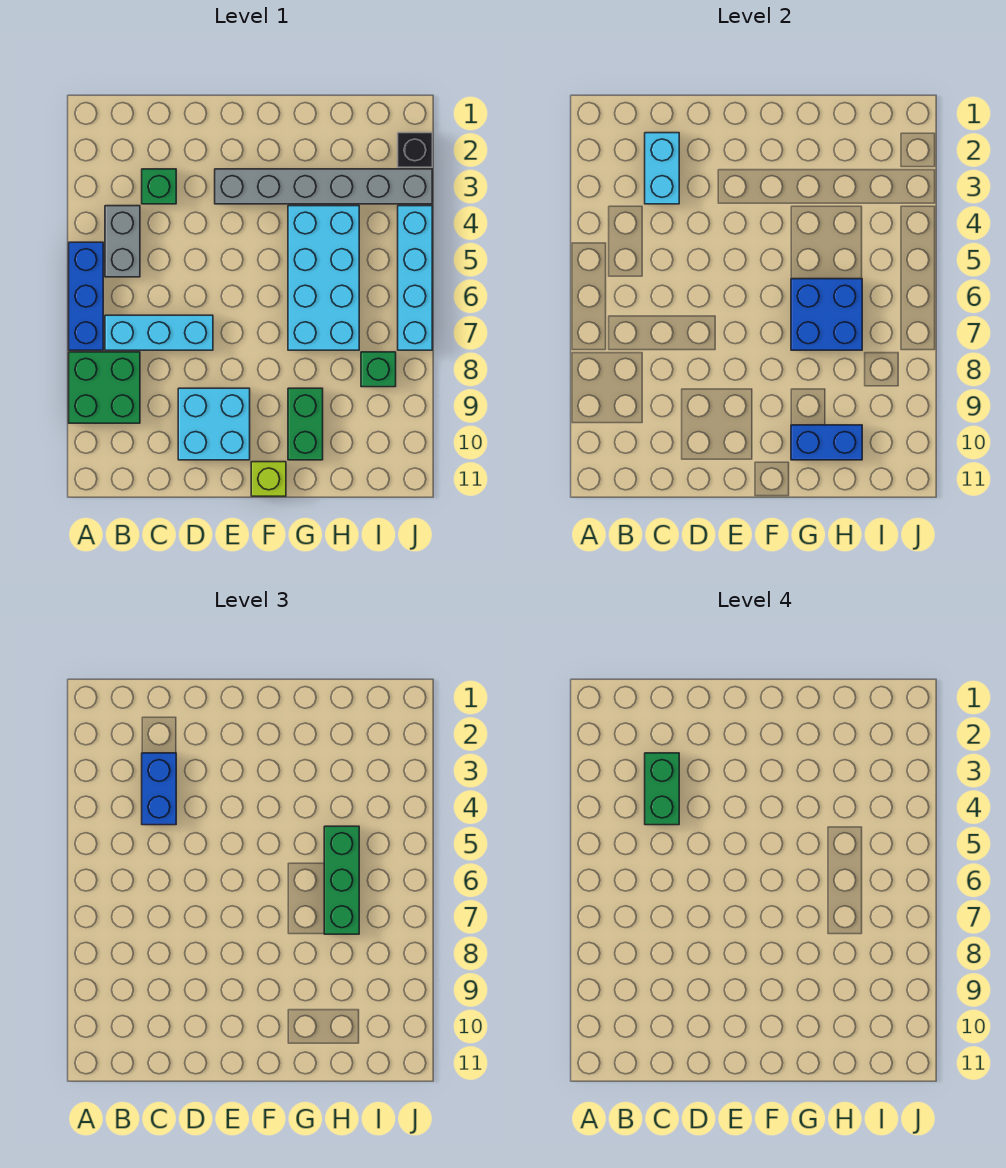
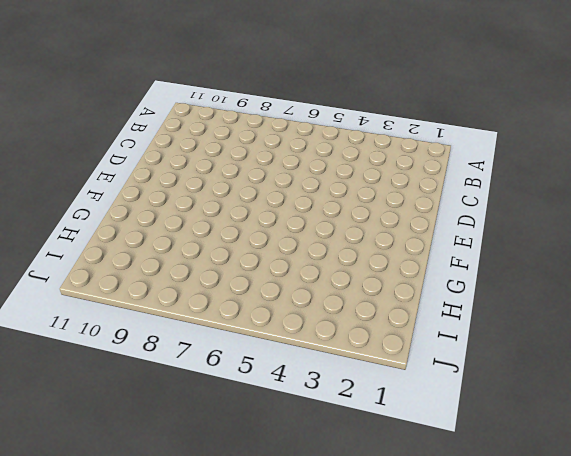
none -> blue 1x3 brick [69,242,103,350]
none -> green 2x2 brick [69,352,140,423]
none -> grey 1x2 brick [105,206,140,277]

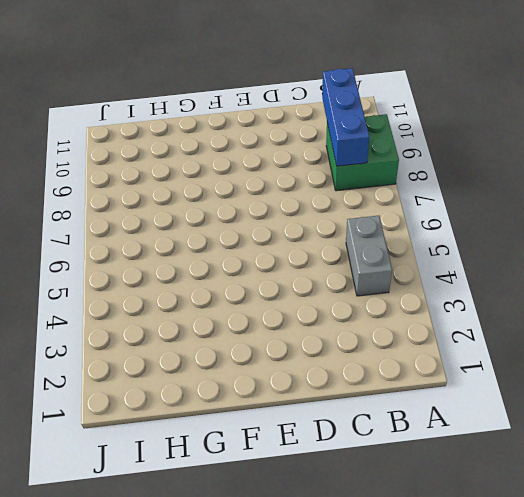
blue 1x3 brick [322,68,369,166] -> blue 1x3 brick moved to [69,242,103,350]
none -> cyan 1x3 brick [105,315,213,350]
none -> green 1x1 brick [142,169,176,204]
none -> cyan 2x2 brick [178,388,250,460]

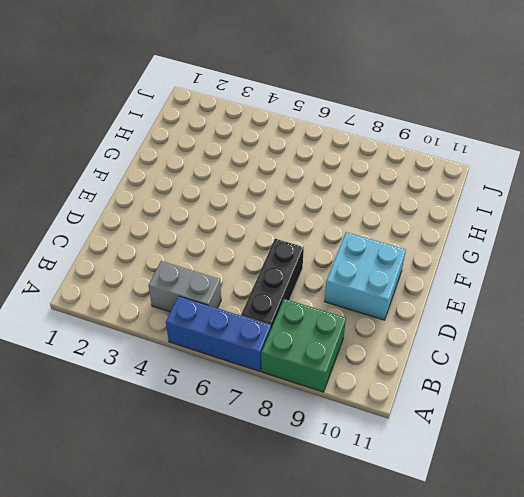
black 1x3 brick [241,239,304,328] -> cyan 1x3 brick [105,315,213,350]
none -> green 1x1 brick [142,169,176,204]
none -> grey 1x6 brick [215,169,432,204]
none -> lime 1x1 brick [251,462,286,496]

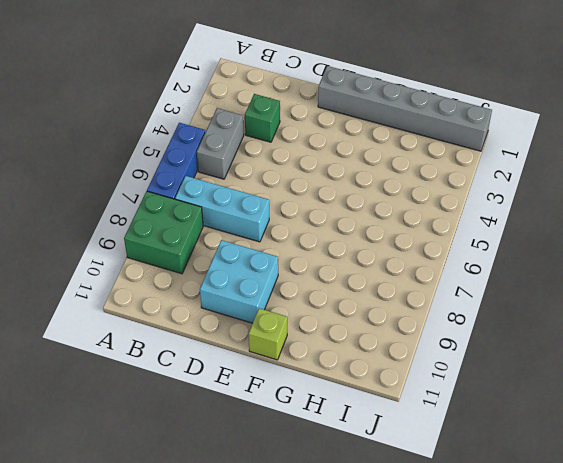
grey 1x6 brick [318,66,492,151] -> grey 1x6 brick moved to [215,169,432,204]
none -> cyan 2x4 brick [288,206,359,350]
none -> green 1x2 brick [288,388,323,460]
none -> green 1x1 brick [361,352,396,387]

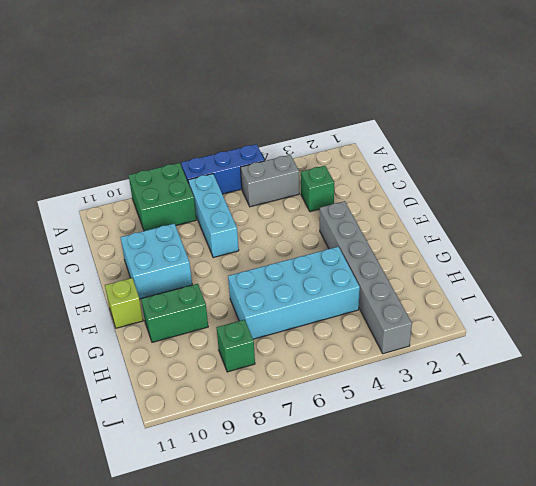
none -> black 1x1 brick [398,133,432,167]
none -> cyan 1x4 brick [398,206,432,350]
none -> cyan 1x2 brick [645,133,679,204]

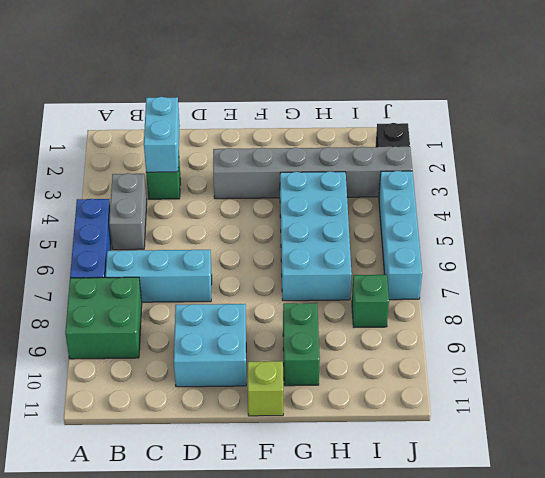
none -> blue 2x2 brick [791,279,862,350]
none -> blue 1x2 brick [791,425,862,460]
none -> blue 1x2 brick [142,753,176,825]

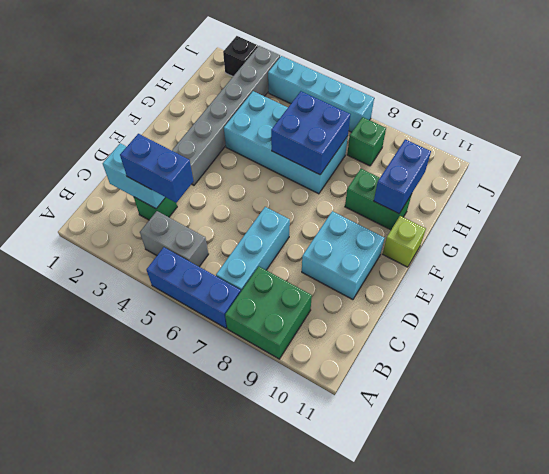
none -> green 1x3 brick [324,826,359,934]
none -> green 1x2 brick [645,753,679,825]

